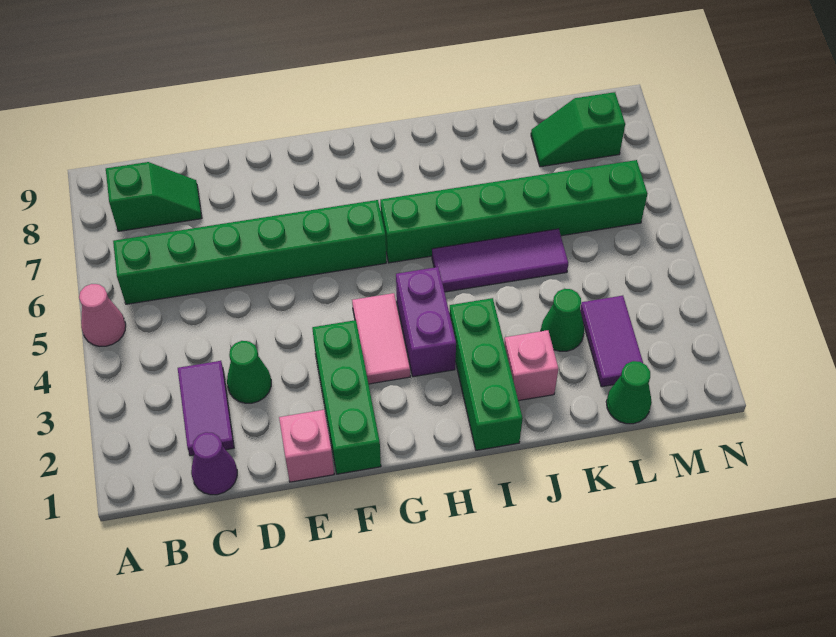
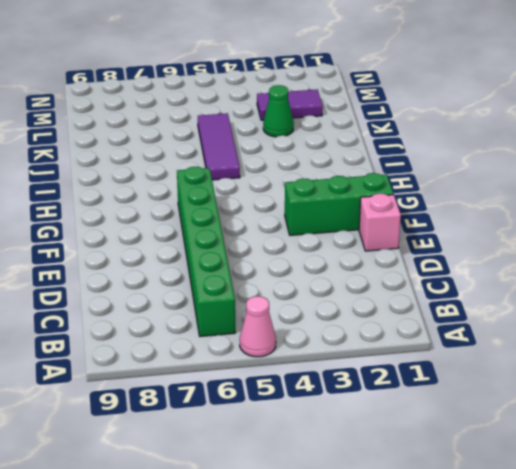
none -> green 1x2 slope [106,162,202,231]
none -> purple 1x1 cone [191,432,237,495]
none -> purple 1x2 tile [178,361,234,456]

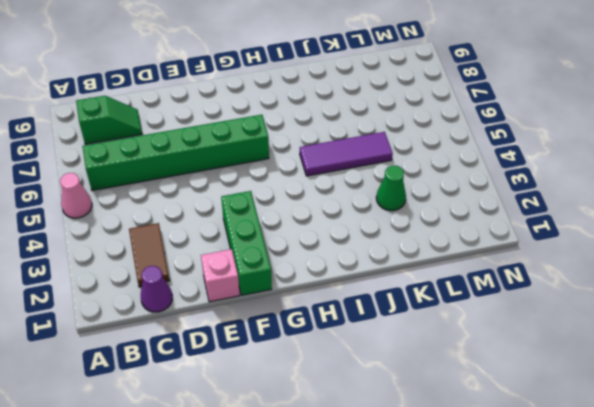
brown 1x2 tile [129,223,170,287] -> purple 1x2 tile [178,361,234,456]
none -> green 1x1 cone [227,341,271,403]
none -> pink 1x2 tile [352,293,410,384]
none -> purple 1x2 brick [396,267,456,377]

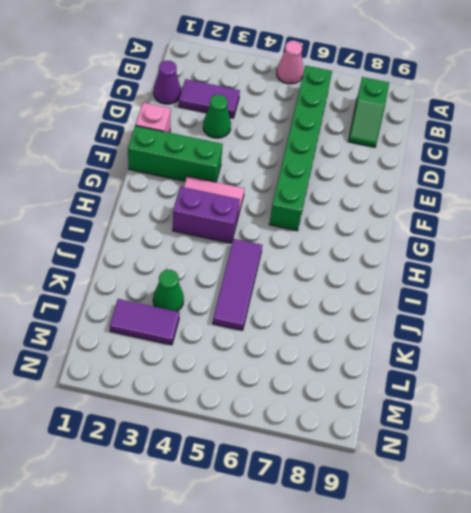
none -> green 1x6 brick [380,160,647,263]
none -> green 1x3 brick [449,298,523,450]
none -> pink 1x1 brick [504,330,558,401]

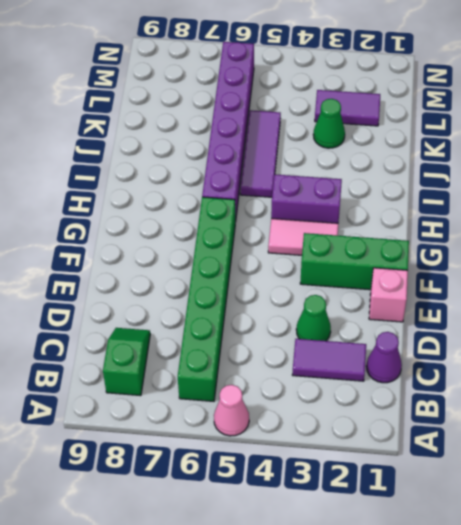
purple 1x6 brick [202,42,254,222] -> green 1x6 brick [380,160,647,263]
none -> green 1x3 brick [449,298,523,450]
none -> pink 1x1 brick [504,330,558,401]
none -> green 1x1 cone [606,361,652,424]

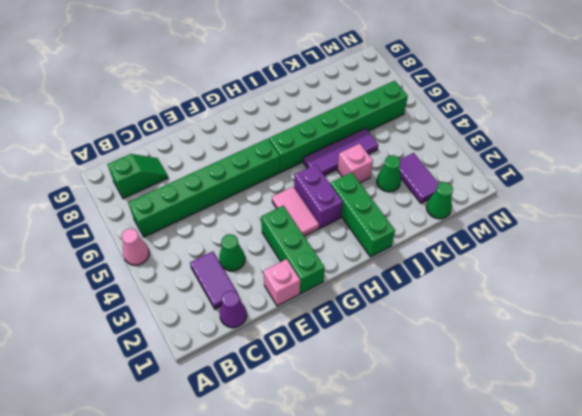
pink 1x1 brick [338,143,373,183] -> pink 1x1 brick moved to [504,330,558,401]
none -> green 1x2 slope [531,92,625,167]

